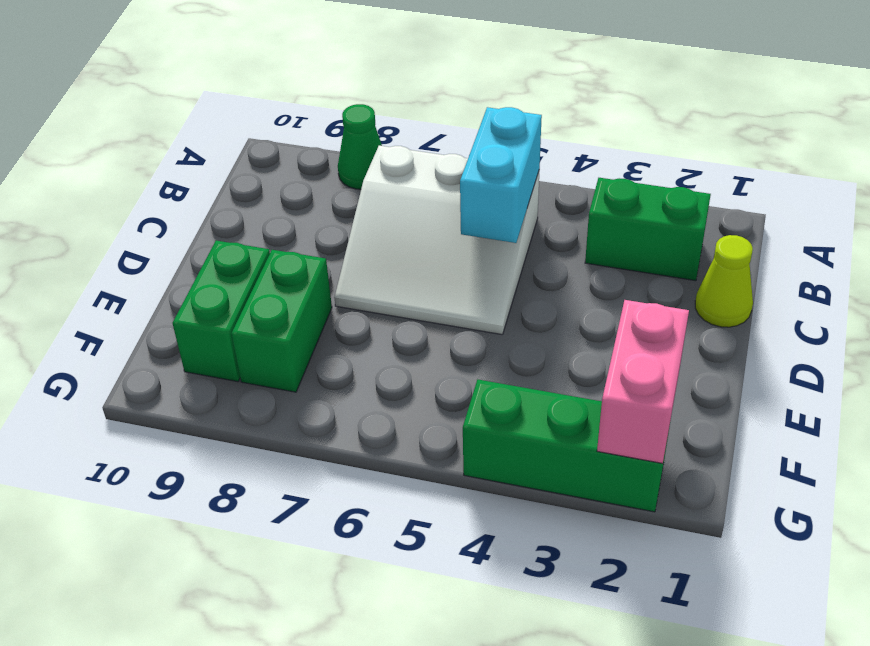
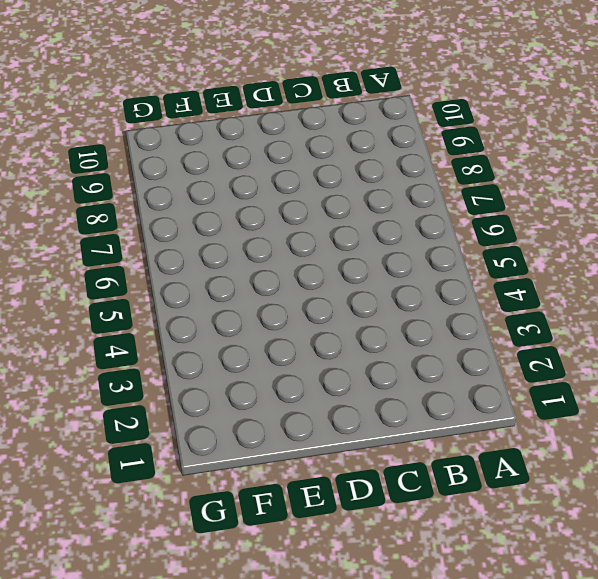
none -> green 1x1 cone [338,104,382,189]
none -> green 1x2 brick [585,178,711,281]

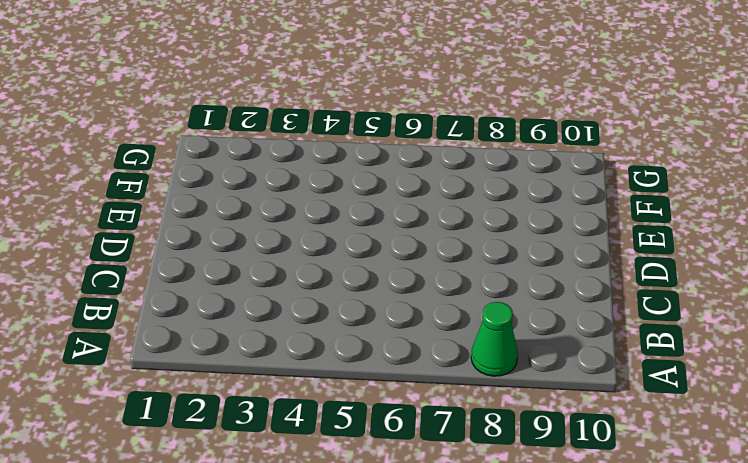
none -> green 1x2 brick [585,178,711,281]
none -> white 3x3 slope [334,146,540,335]

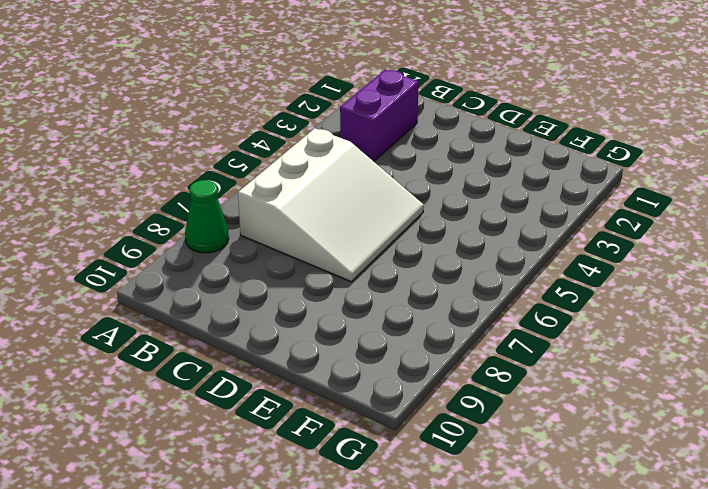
purple 1x2 brick [340,70,419,161] -> green 1x2 brick [585,178,711,281]
none -> lime 1x1 cone [695,235,753,327]
none -> green 1x2 brick [231,250,332,392]

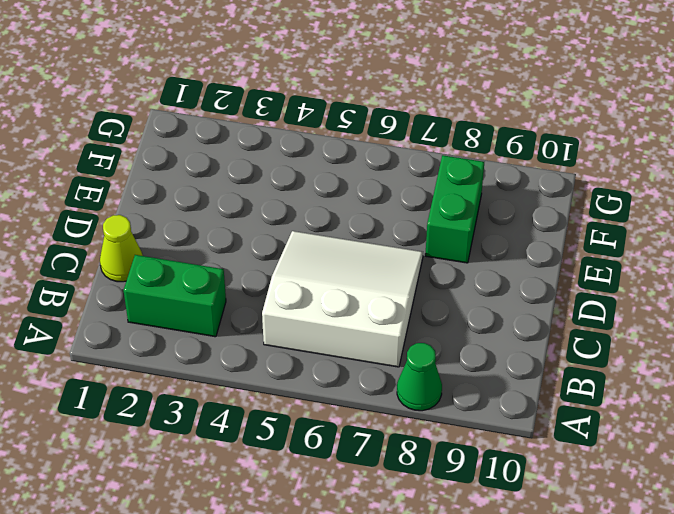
none -> green 1x2 brick [173,241,270,382]
none -> green 1x3 brick [463,380,670,512]

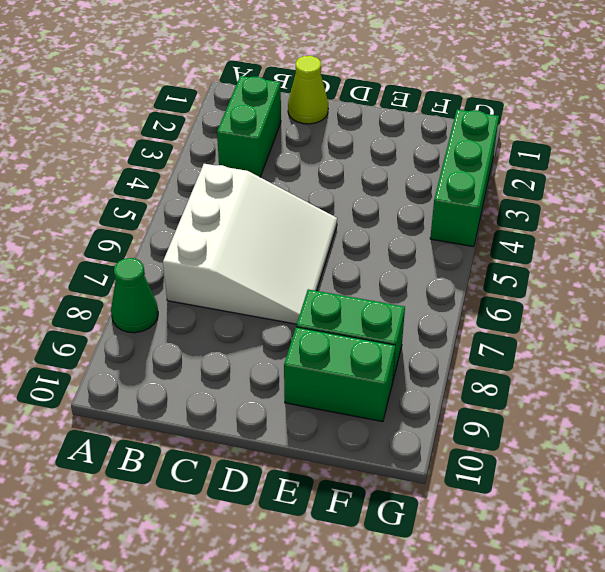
none -> cyan 1x2 brick [460,107,542,243]
none -> pink 1x2 brick [597,300,689,463]

